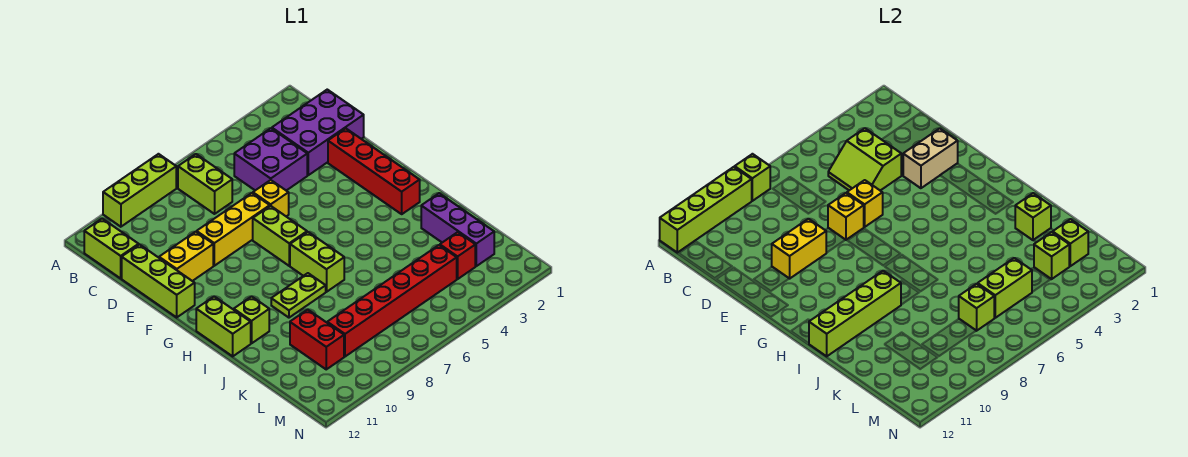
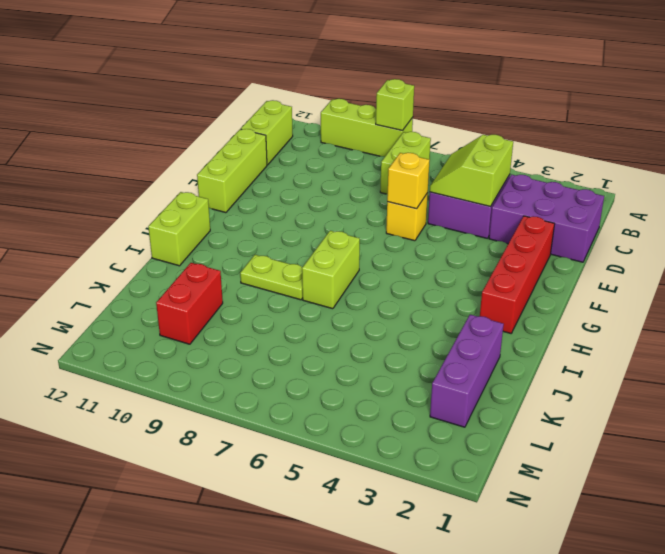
none -> yellow 1x3 brick [197,193,270,266]
none -> yellow 1x2 brick [159,232,213,281]
none -> lime 1x2 brick [253,206,307,266]
none -> lime 1x1 brick [233,296,269,343]

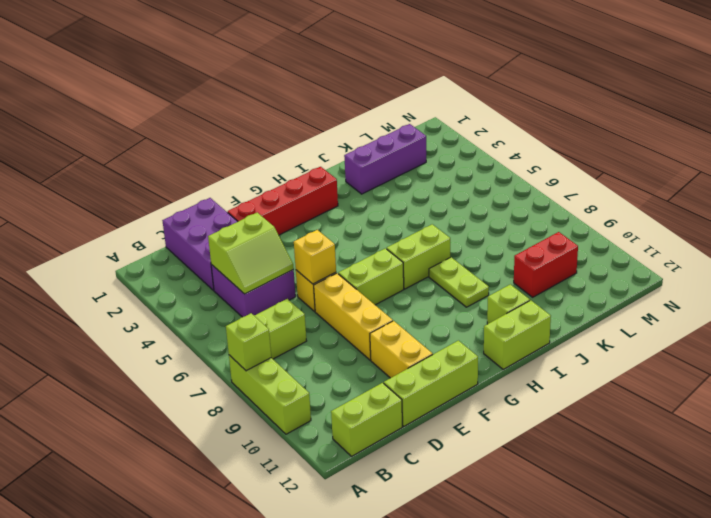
none -> red 1x1 brick [440,232,475,279]
none -> red 1x6 brick [327,245,457,357]
none -> lime 1x4 brick [660,167,752,253]
none -> tan 1x2 brick [903,128,958,188]

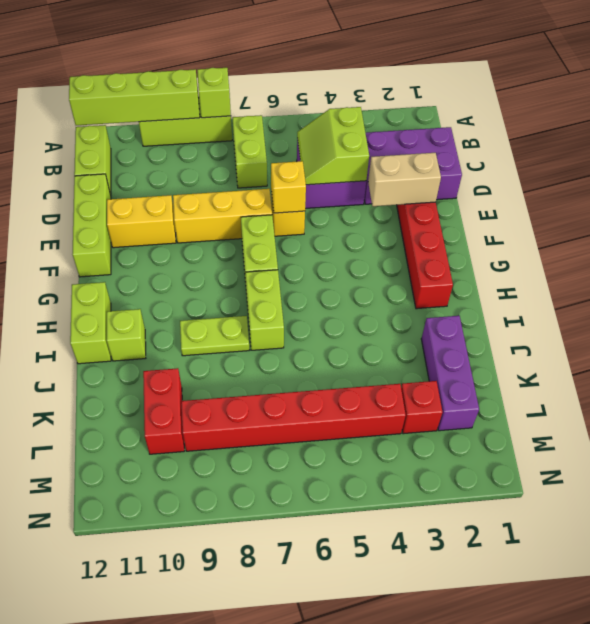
none -> yellow 1x1 brick [828,193,864,240]
none -> yellow 1x2 brick [772,219,826,279]
none -> lime 1x4 brick [809,271,901,356]
none -> lime 1x1 brick [1015,193,1051,240]

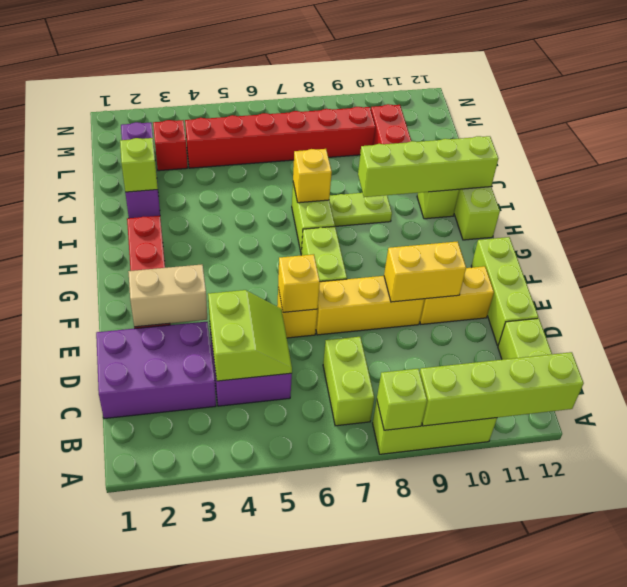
yellow 1x1 brick [293,149,332,203] -> yellow 1x1 brick moved to [828,193,864,240]
none -> lime 1x1 brick [1053,219,1088,266]
none -> lime 1x1 brick [1034,232,1069,279]
none -> lime 1x2 brick [978,258,1032,318]
none -> lime 1x1 brick [959,284,994,331]

